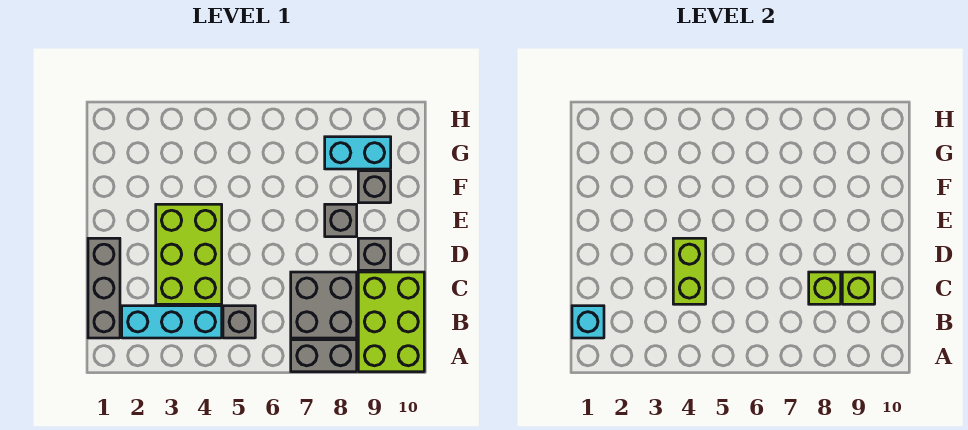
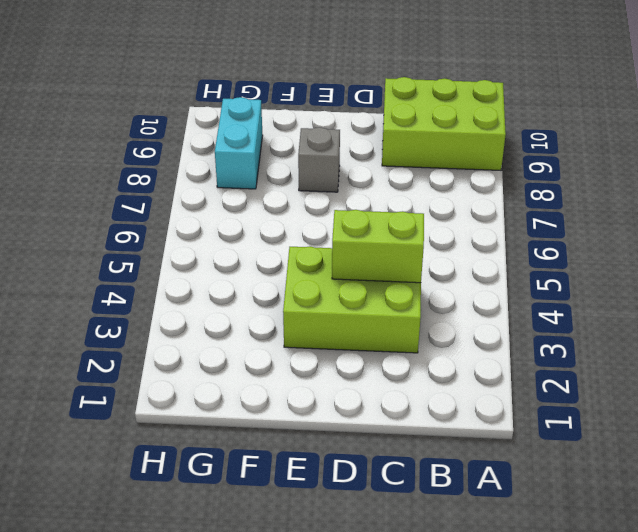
none -> grey 1x2 brick [291,340,357,372]
none -> grey 1x3 brick [88,238,120,338]
none -> cyan 1x3 brick [122,306,222,338]

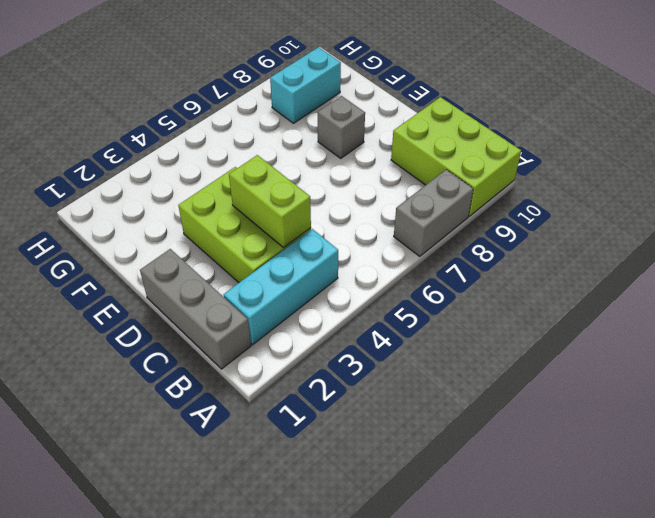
none -> grey 1x1 brick [223,306,255,338]
none -> grey 2x2 brick [291,272,357,338]
none -> grey 1x1 brick [358,238,391,270]

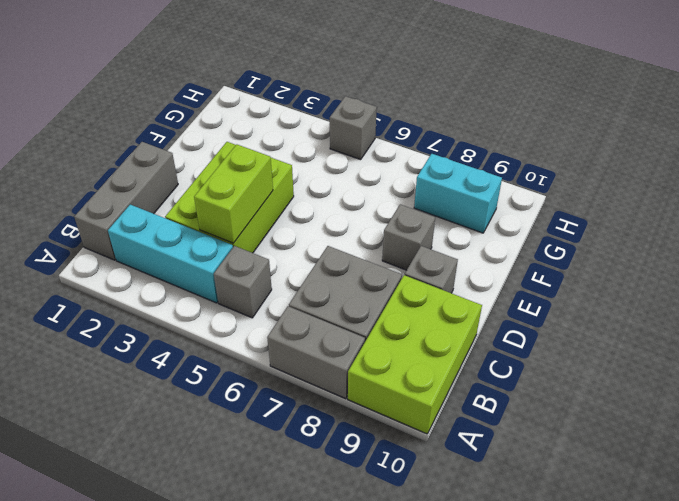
grey 1x1 brick [330,96,377,160] -> grey 1x1 brick moved to [358,171,391,203]
none -> cyan 1x1 brick [572,306,604,338]
none -> lime 1x1 brick [809,272,841,304]
none -> lime 1x1 brick [842,272,875,304]

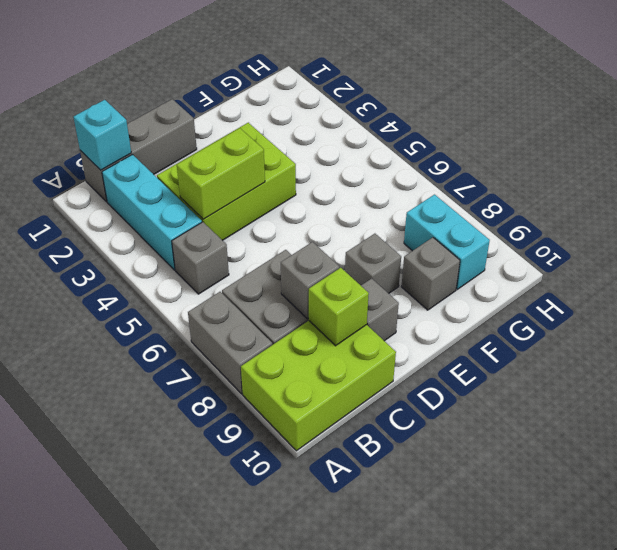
grey 1x1 brick [281,242,339,319] -> lime 1x1 brick [809,272,841,304]

